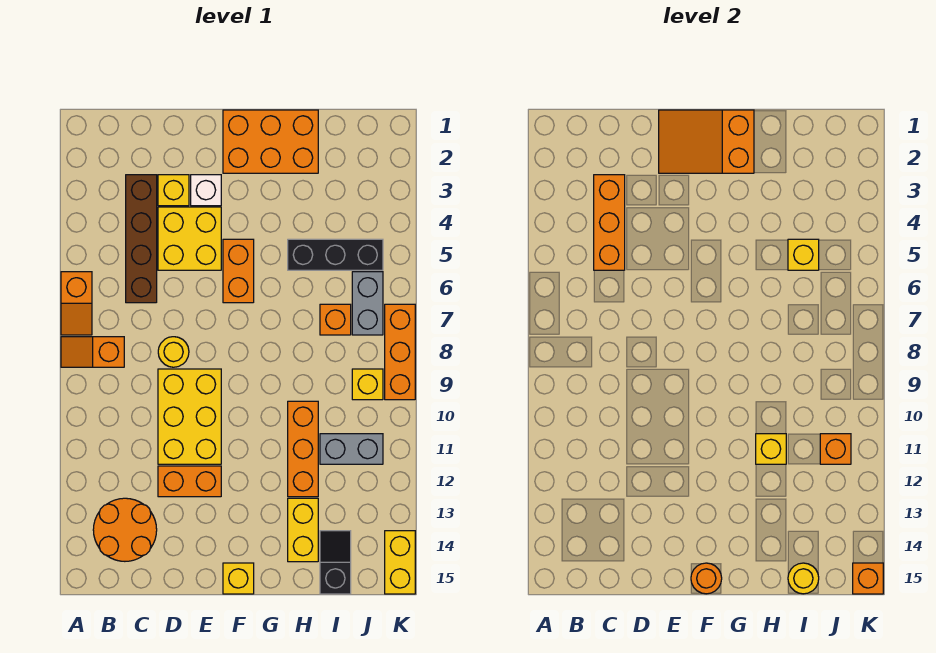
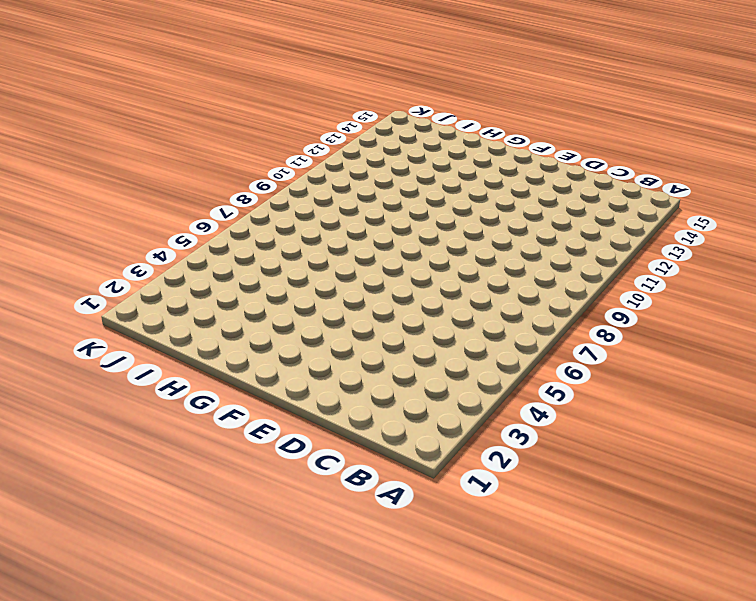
none -> orange 1x2 slope [61,272,92,335]
none -> orange 1x2 slope [61,337,124,367]
none -> orange 2x2 round brick [93,498,157,561]
none -> brown 1x4 brick [126,175,157,303]

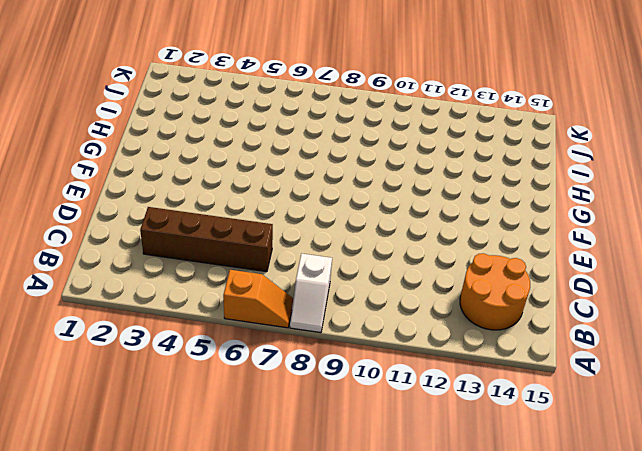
white 1x2 slope [290,254,332,333] -> orange 1x2 slope [61,337,124,367]
none -> yellow 1x1 brick [158,175,189,206]
none -> yellow 2x2 brick [158,207,221,270]
none -> yellow 1x1 round brick [158,337,189,367]
none -> yellow 2x3 brick [158,369,221,464]

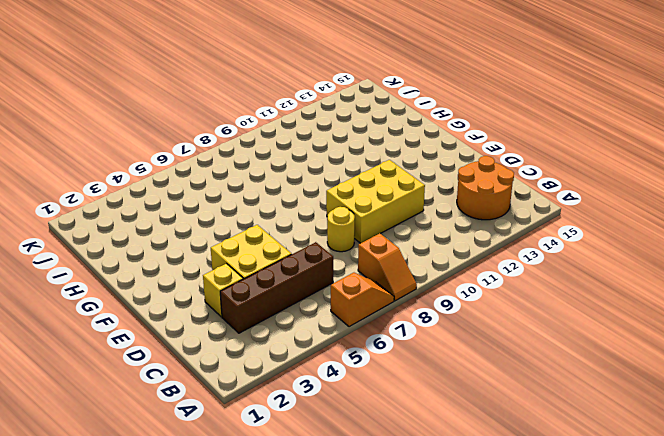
none -> orange 1x2 brick [158,466,221,497]
none -> white 1x1 brick [191,175,221,206]
none -> orange 2x3 brick [223,110,318,173]
none -> orange 1x2 brick [223,239,254,303]

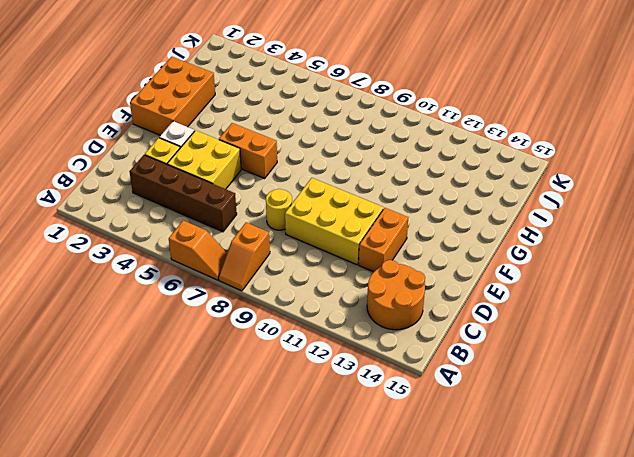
none -> yellow 1x1 brick [223,563,254,594]
none -> black 1x3 brick [288,239,383,270]
none -> orange 1x3 brick [288,401,318,497]
none -> yellow 1x2 brick [288,498,318,562]

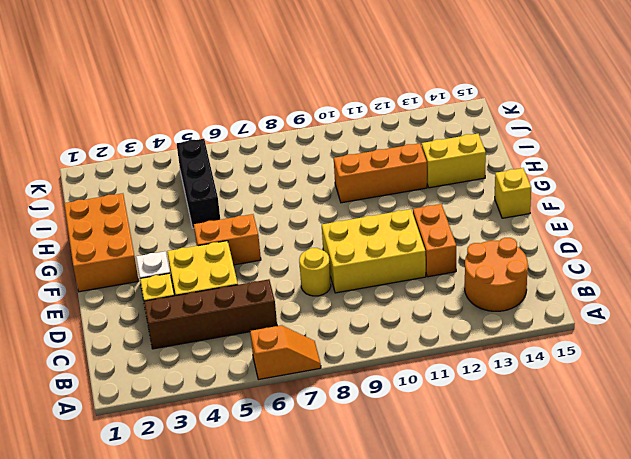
none -> orange 1x2 slope [61,337,124,367]
none -> orange 1x1 brick [320,304,351,335]
none -> grey 1x2 brick [320,434,383,464]
none -> black 1x2 slope [320,531,351,594]

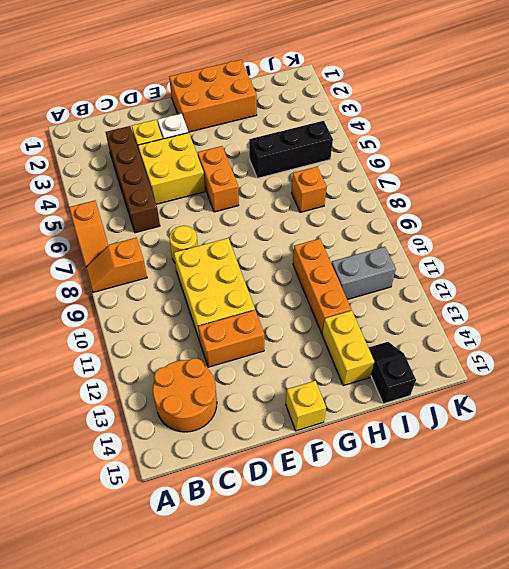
none -> grey 1x2 brick [352,272,383,335]
none -> yellow 1x1 brick [352,369,383,400]
none -> orange 1x3 brick [385,304,415,400]
none -> yellow 1x2 brick [385,531,415,594]

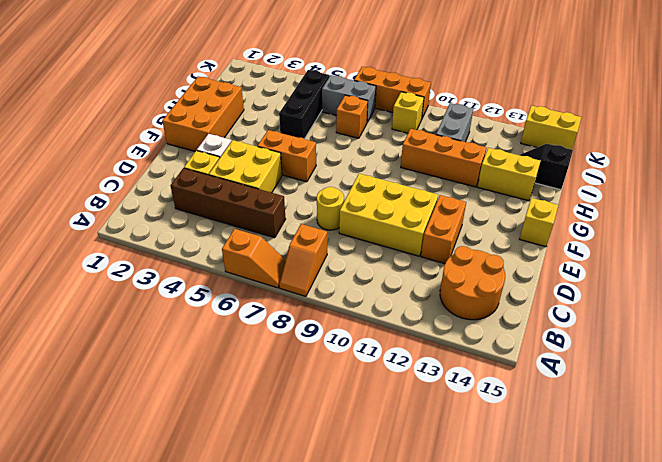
none -> orange 1x3 brick [594,175,625,270]
none -> orange 2x3 slope [659,110,754,173]
none -> orange 1x1 round brick [691,563,722,594]
none -> yellow 1x1 brick [756,434,786,464]

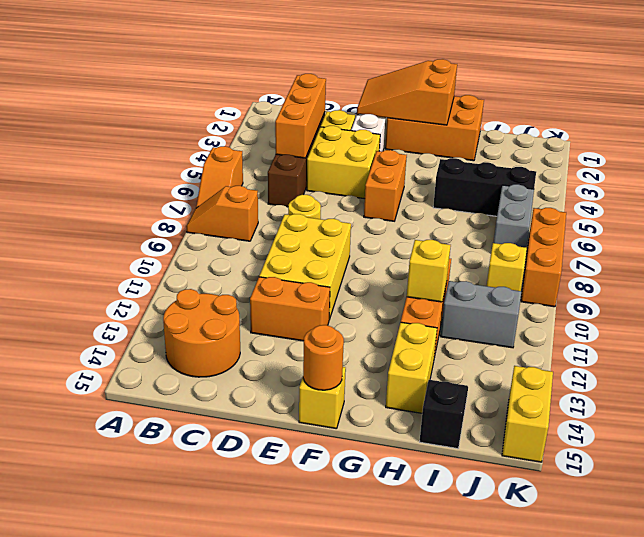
none -> orange 1x1 brick [320,304,351,335]
none -> yellow 1x1 brick [788,239,819,270]
none -> yellow 1x1 round brick [788,563,819,594]
none -> orange 1x1 brick [820,434,851,464]

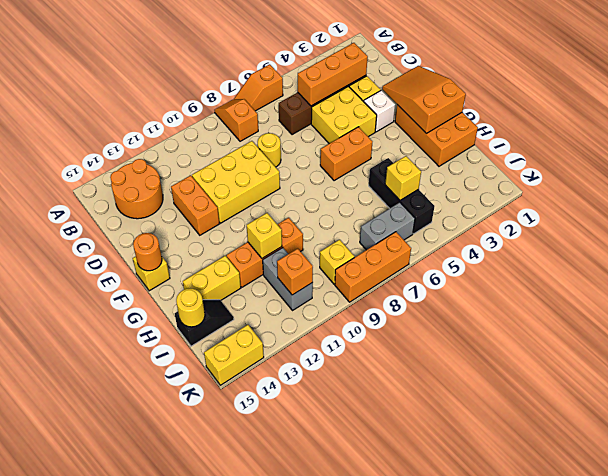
none -> orange 1x1 brick [320,304,351,335]
none -> orange 1x1 brick [853,563,883,594]

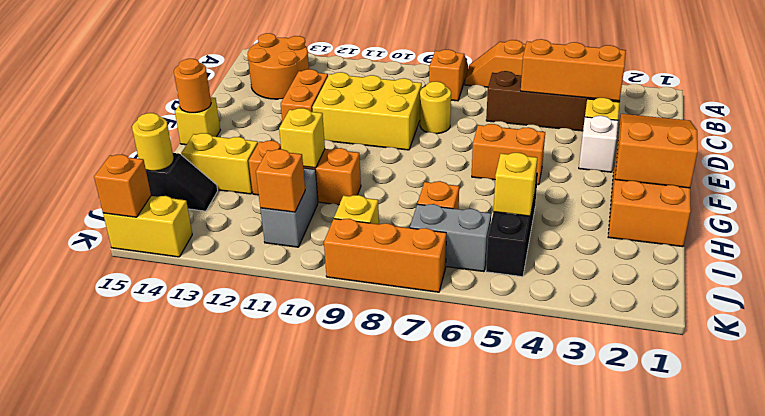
none -> yellow 2x2 brick [158,207,221,270]

